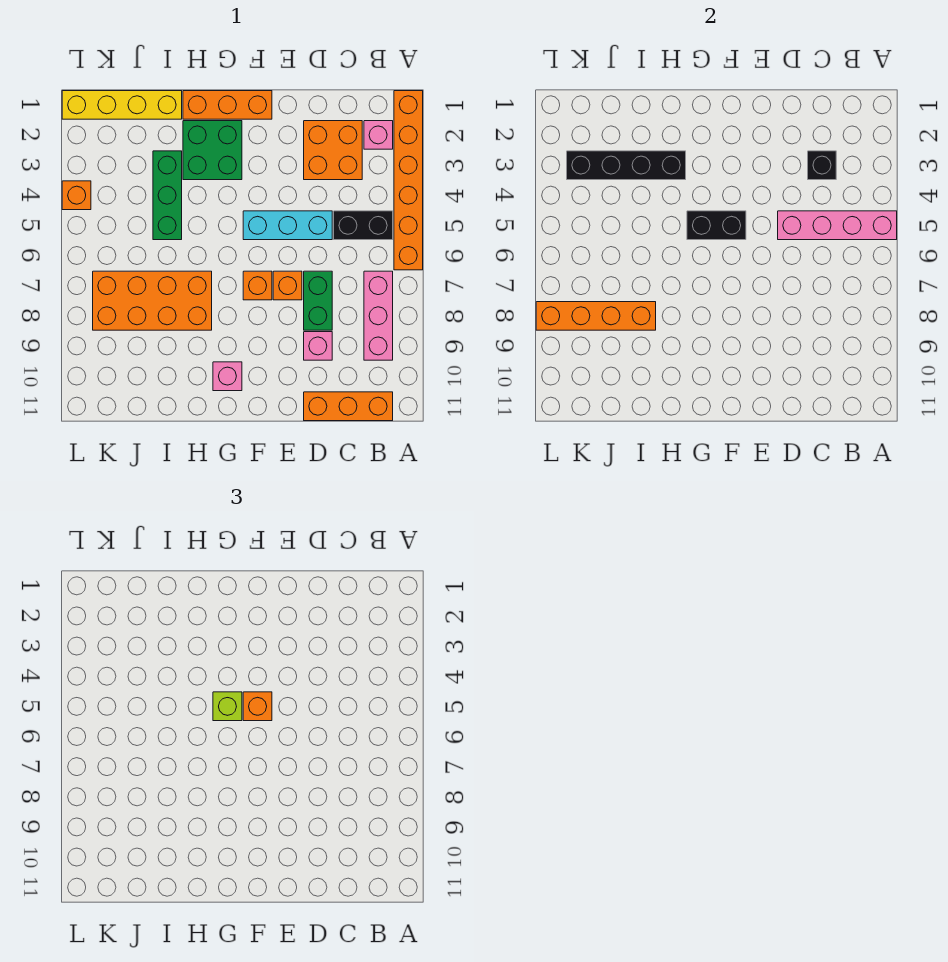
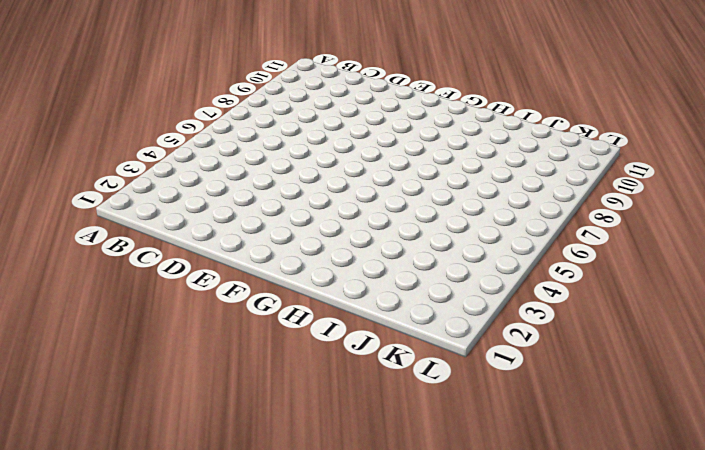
none -> orange 1x6 brick [394,91,423,270]
none -> pink 1x1 brick [364,121,393,149]
none -> black 1x2 brick [334,211,393,240]

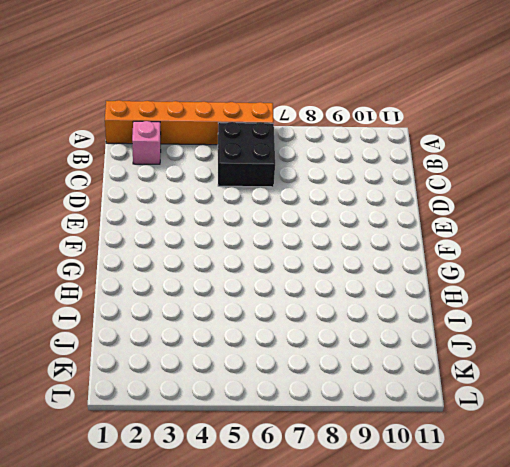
black 2x2 brick [218,122,275,187] -> black 1x2 brick [334,211,393,240]
none -> pink 1x3 brick [364,271,393,360]
none -> orange 1x3 brick [304,392,393,421]
none -> orange 2x2 brick [304,121,362,180]

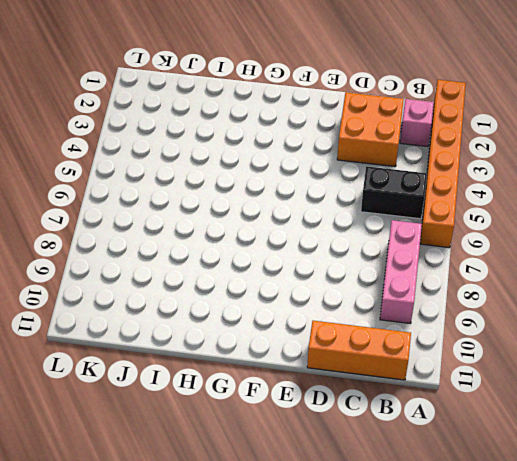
none -> cyan 1x3 brick [243,211,332,240]
none -> green 1x2 brick [304,271,332,330]
none -> pink 1x1 brick [304,332,332,360]

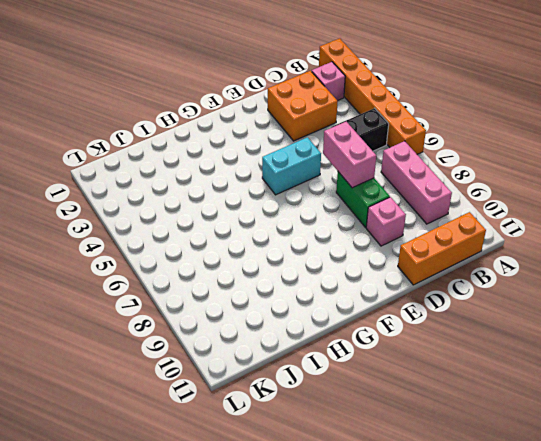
pink 1x2 brick [323,122,376,188] -> none
cyan 1x2 brick [262,137,321,195] -> cyan 1x3 brick [243,211,332,240]
none -> orange 1x1 brick [273,271,302,300]
none -> orange 1x3 brick [183,91,272,119]
none -> orange 1x1 brick [243,271,272,300]

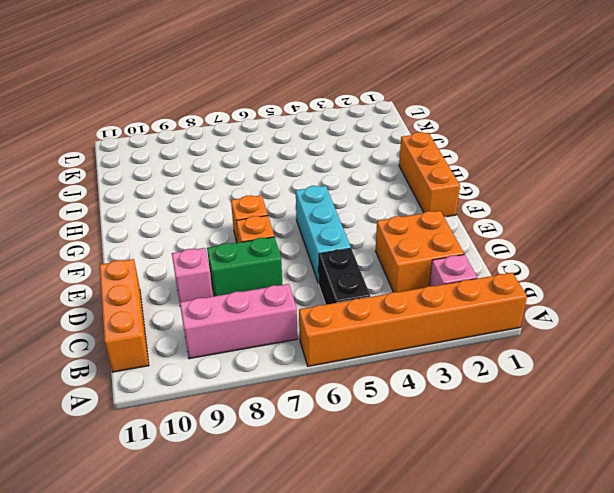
none -> green 2x2 brick [183,121,242,180]
none -> pink 1x1 brick [213,362,242,391]
none -> orange 2x4 brick [93,271,212,330]

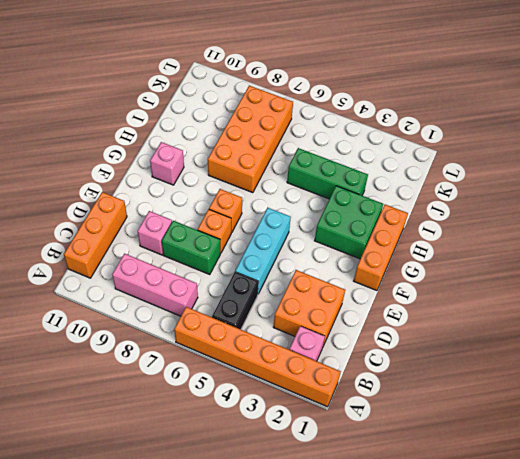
none -> yellow 1x4 brick [62,91,182,119]
none -> orange 1x1 brick [62,181,91,210]
none -> pink 1x4 brick [778,211,897,240]

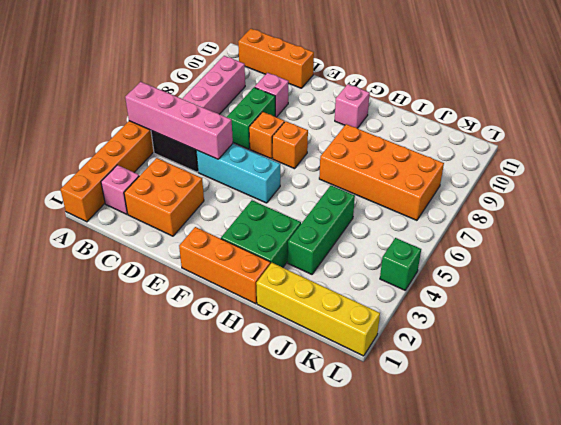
green 1x1 brick [380,238,421,290] -> orange 1x1 brick [62,181,91,210]
none -> black 1x1 brick [808,151,836,180]
none -> black 1x2 brick [687,211,746,240]
none -> black 1x4 brick [567,151,686,180]

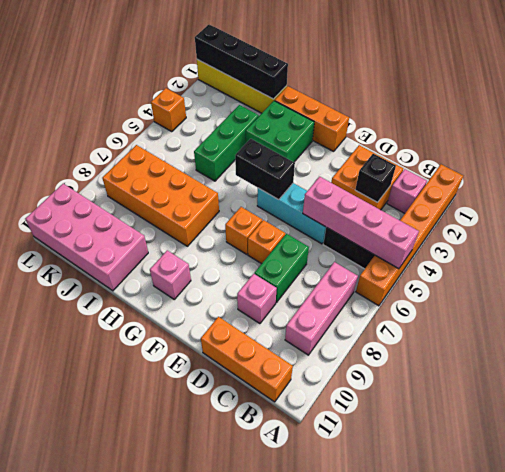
black 1x4 brick [195,25,288,99] -> black 1x4 brick moved to [567,151,686,180]
pink 2x4 brick [25,184,148,291] -> none
none -> orange 1x4 brick [536,302,656,330]
none -> orange 1x1 brick [243,692,272,721]
none -> lime 1x1 brick [213,692,242,721]

